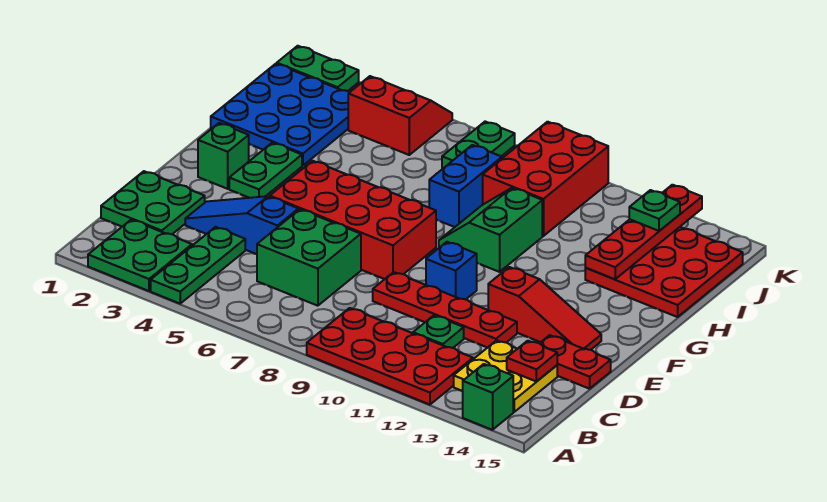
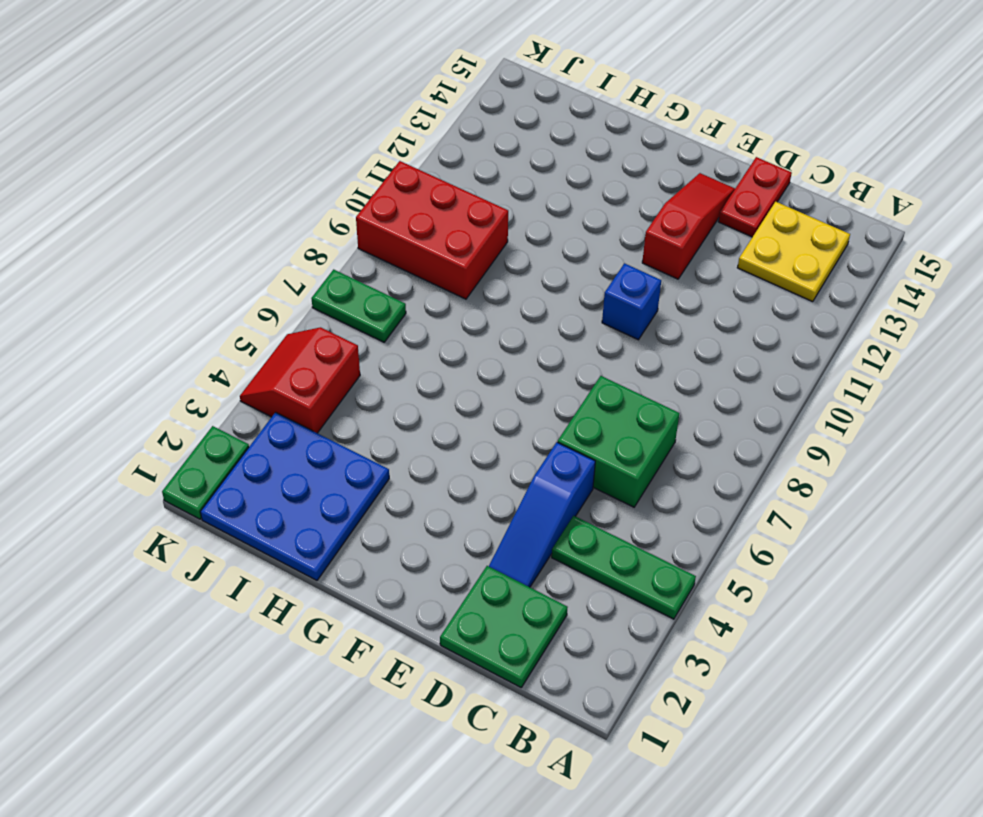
none -> green 2x2 plate [88,220,192,291]
none -> red 2x4 plate [307,308,473,405]
none -> green 1x1 brick [463,364,513,430]

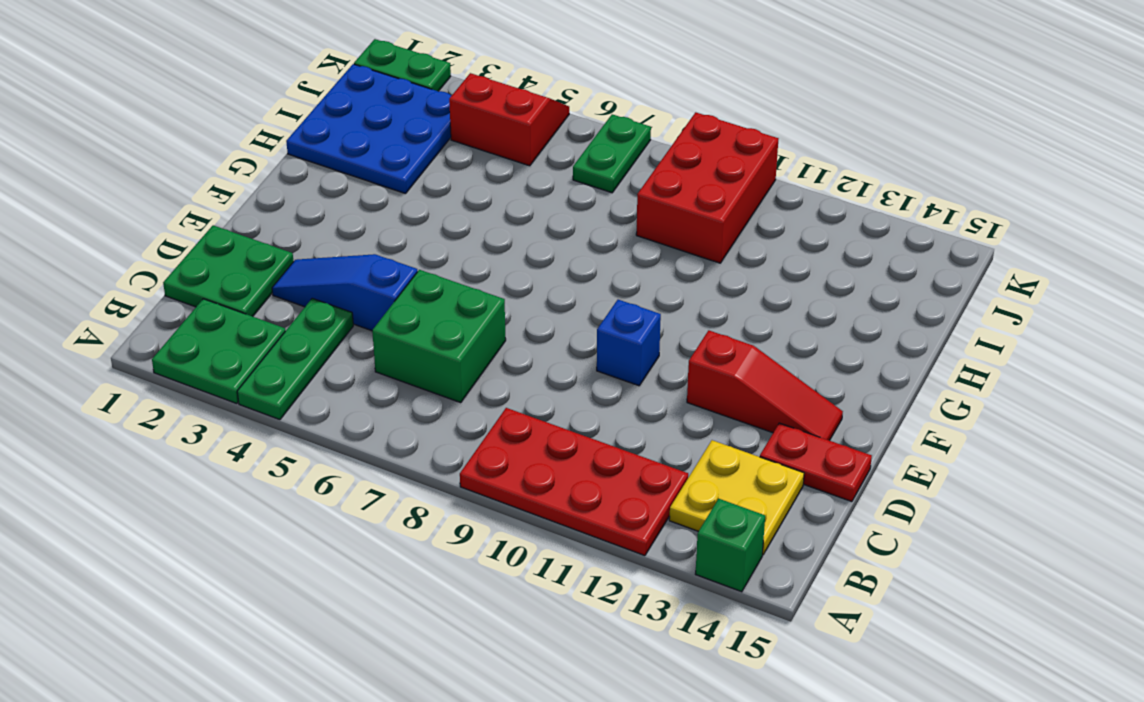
none -> green 1x1 plate [413,315,464,348]
none -> red 1x4 plate [373,272,517,348]
none -> red 2x4 brick [270,161,436,279]

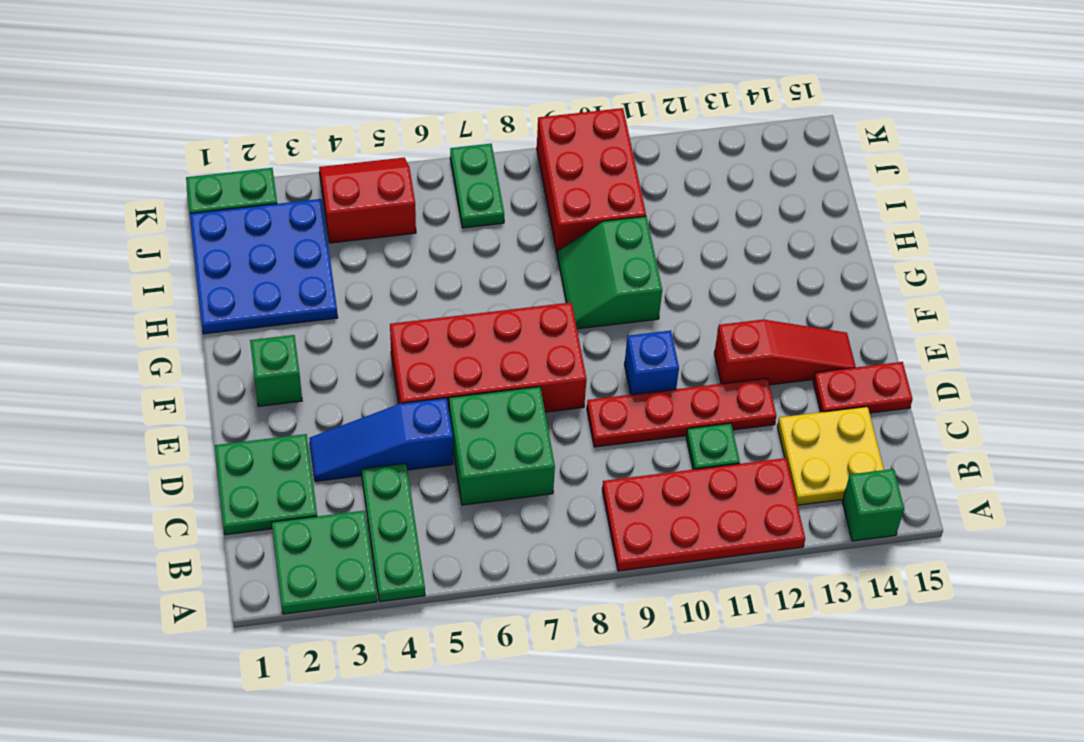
none -> green 1x2 plate [229,143,302,198]
none -> blue 1x2 brick [429,145,502,227]
none -> red 3x3 plate [585,227,743,317]

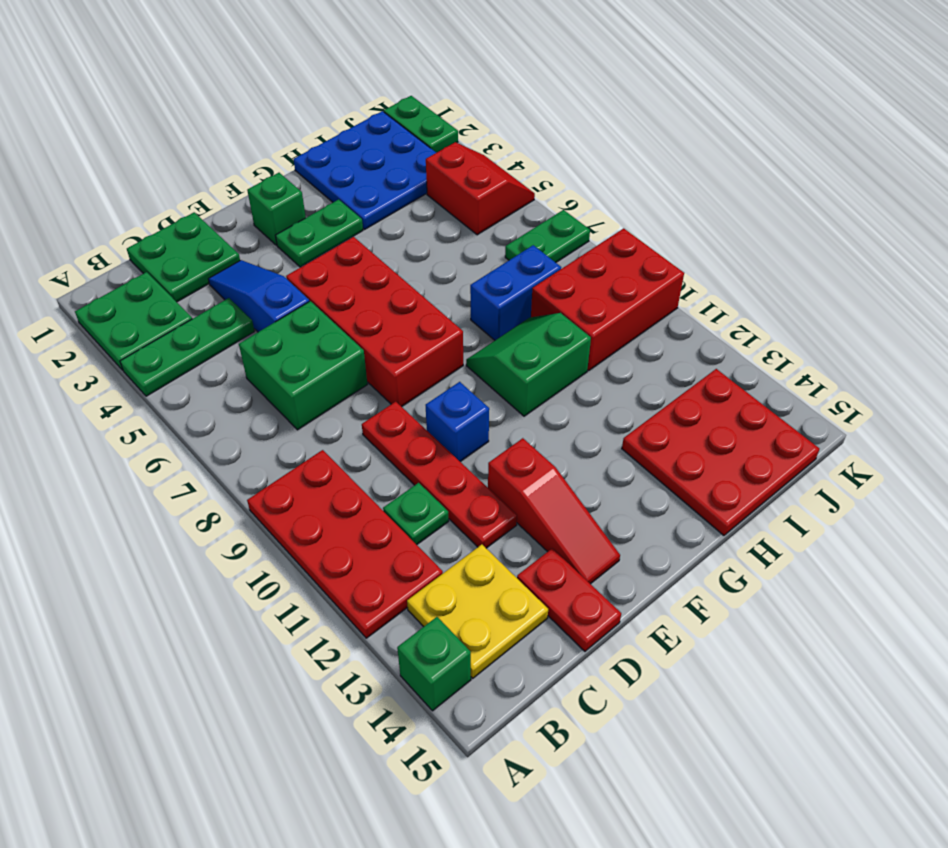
none -> red 1x1 plate [507,341,557,382]
none -> red 1x4 plate [585,185,702,279]
none -> green 1x1 plate [629,190,680,231]

